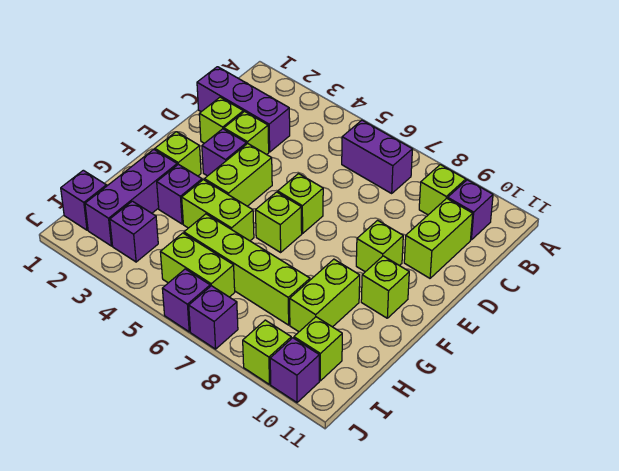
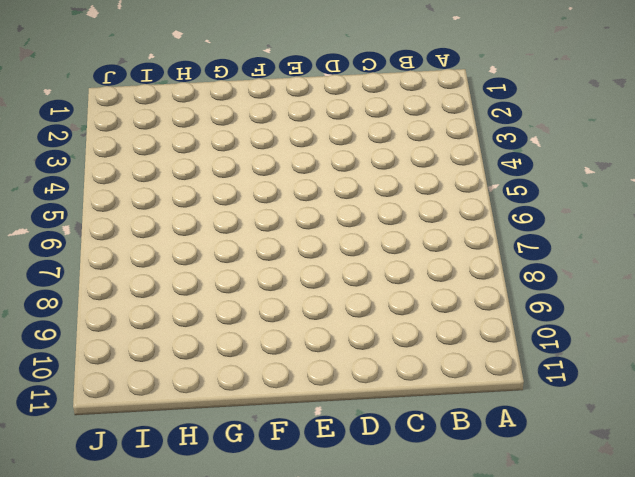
none -> purple 1x2 brick [342,120,413,193]
none -> lime 1x1 brick [419,165,466,215]
none -> purple 1x1 brick [448,180,493,240]

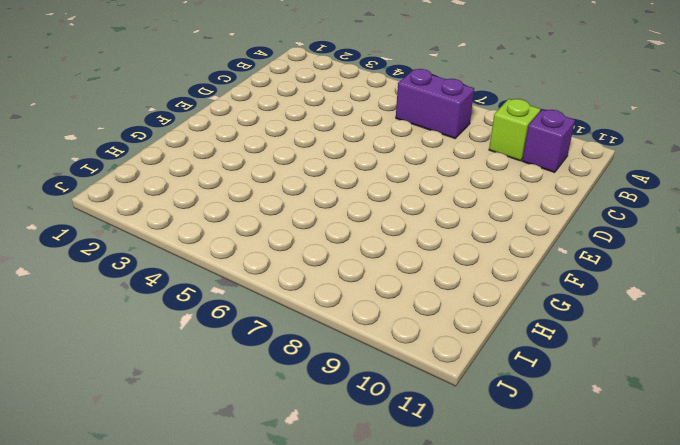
none -> purple 1x3 brick [197,67,290,152]
none -> lime 1x2 brick [404,198,473,278]
none -> lime 1x1 brick [199,97,243,143]

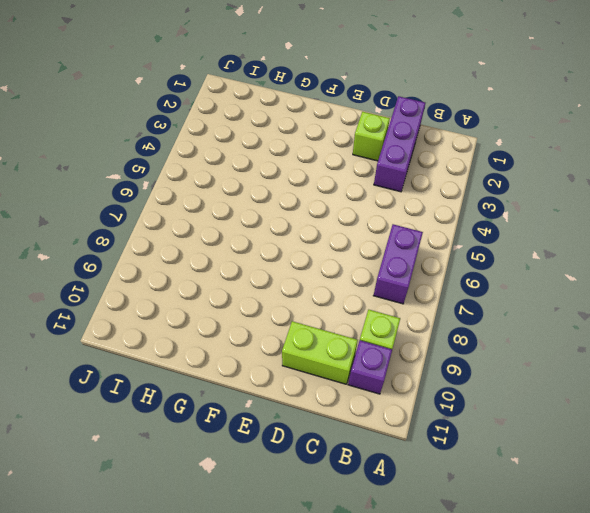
none -> lime 1x1 brick [224,112,269,155]
none -> purple 1x1 brick [202,129,247,176]
none -> lime 1x2 brick [204,144,272,206]

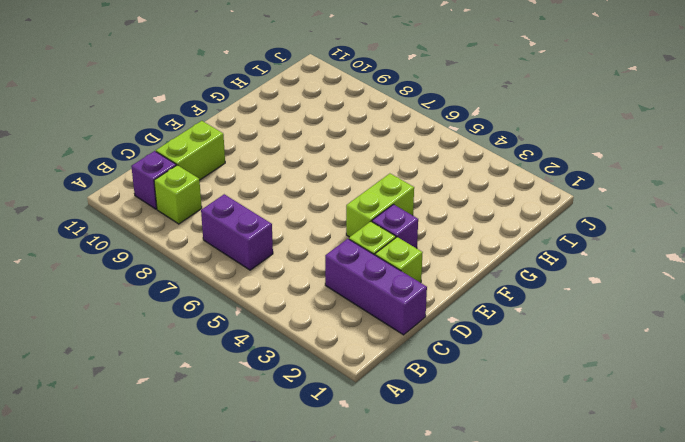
none -> lime 1x1 brick [278,174,323,234]
none -> lime 1x1 brick [356,220,403,272]
none -> lime 1x1 brick [155,132,201,176]

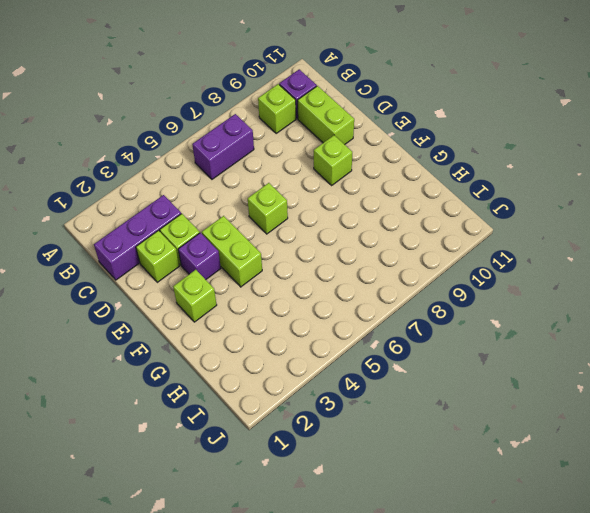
none -> lime 1x1 brick [255,192,302,252]
none -> lime 1x1 brick [361,256,409,318]
none -> purple 1x3 brick [85,149,177,246]

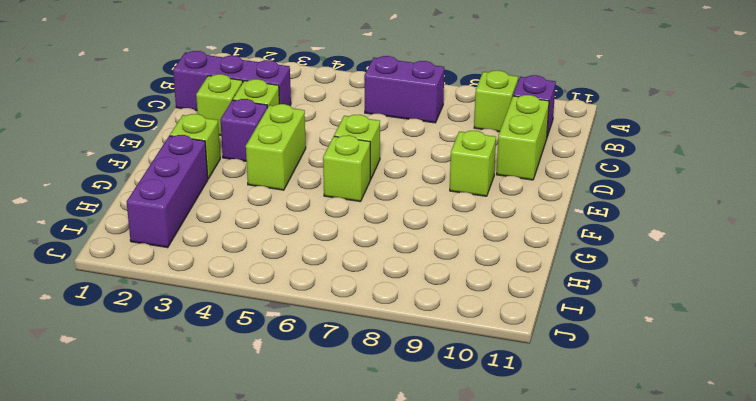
none -> lime 1x1 brick [361,256,409,318]
none -> purple 1x1 brick [157,164,202,224]
none -> lime 1x2 brick [182,180,254,241]

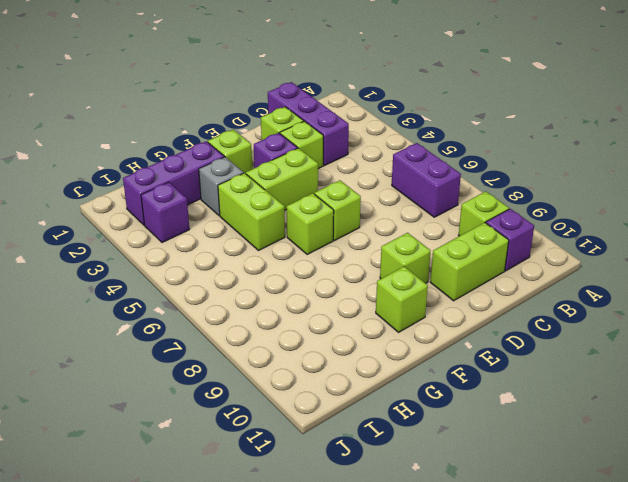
grey 1x1 brick [199,157,244,216] -> purple 1x1 brick [157,164,202,224]
none -> lime 1x2 brick [290,259,360,332]
none -> lime 1x4 brick [184,214,310,325]
none -> purple 1x1 brick [61,170,106,230]

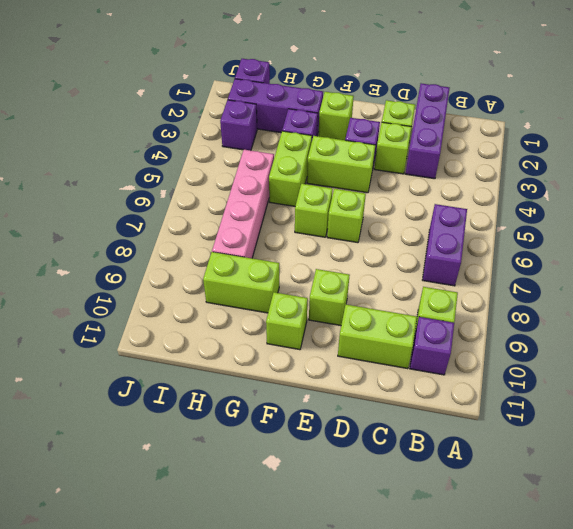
pink 1x4 brick [212,150,274,258] -> lime 1x4 brick [184,214,310,325]
none -> lime 1x2 brick [160,233,235,297]
none -> lime 1x1 brick [294,317,342,381]
none -> purple 1x1 brick [162,269,210,332]

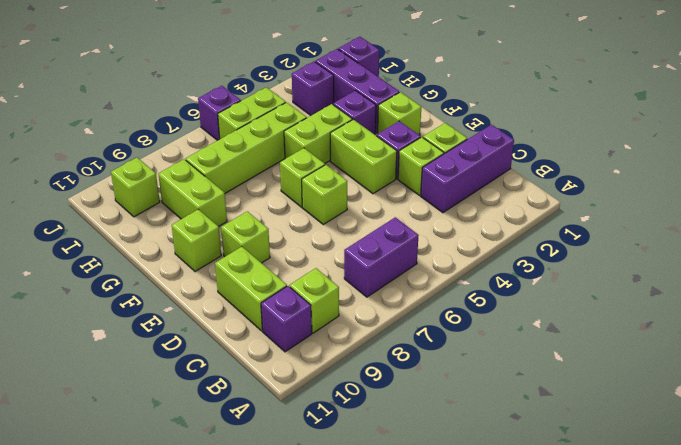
none -> purple 1x1 brick [189,286,238,349]
none -> lime 1x1 brick [243,320,291,384]
none -> purple 1x1 brick [270,338,319,402]

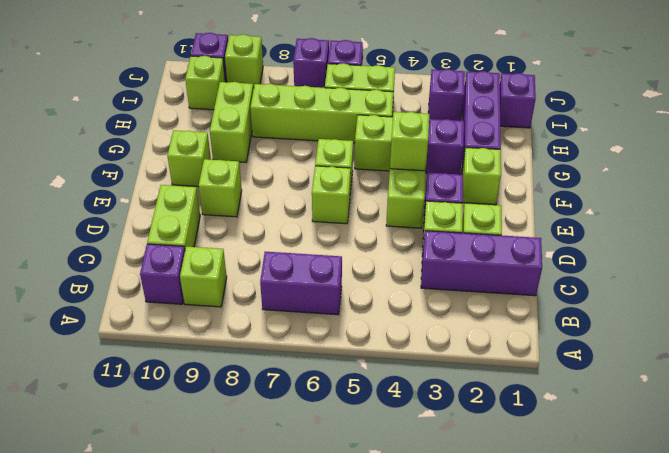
lime 1x1 brick [390,112,429,171] -> none

